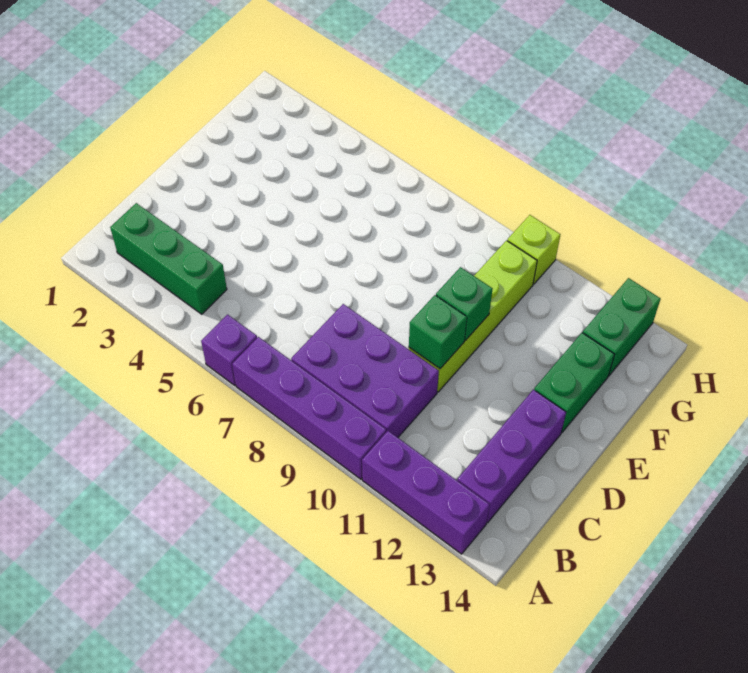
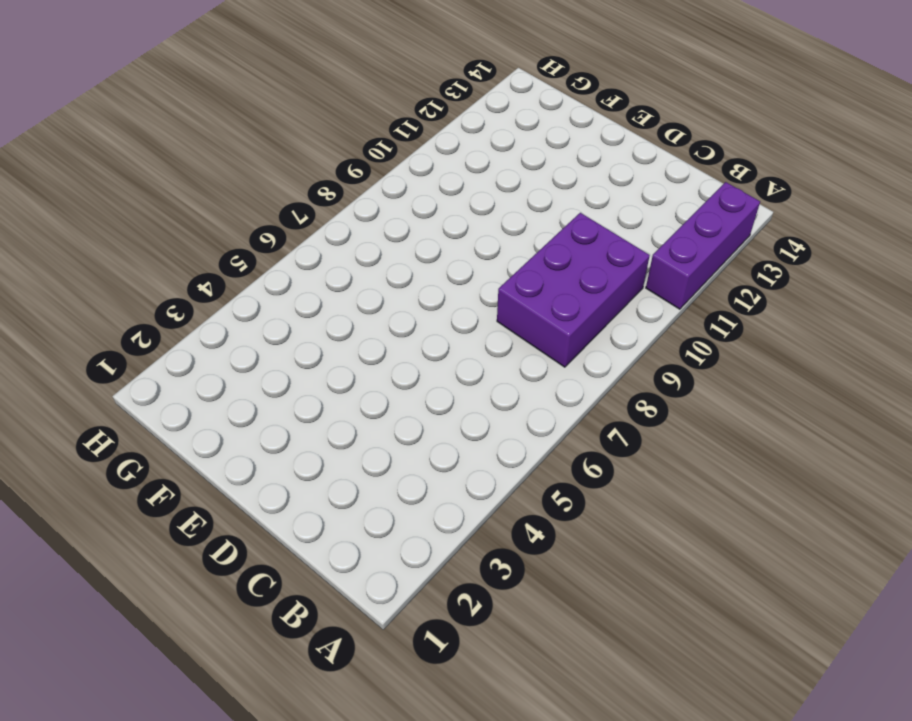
none -> purple 1x1 brick [201,315,257,385]
none -> purple 1x4 brick [232,337,386,479]
none -> green 1x3 brick [110,203,227,314]

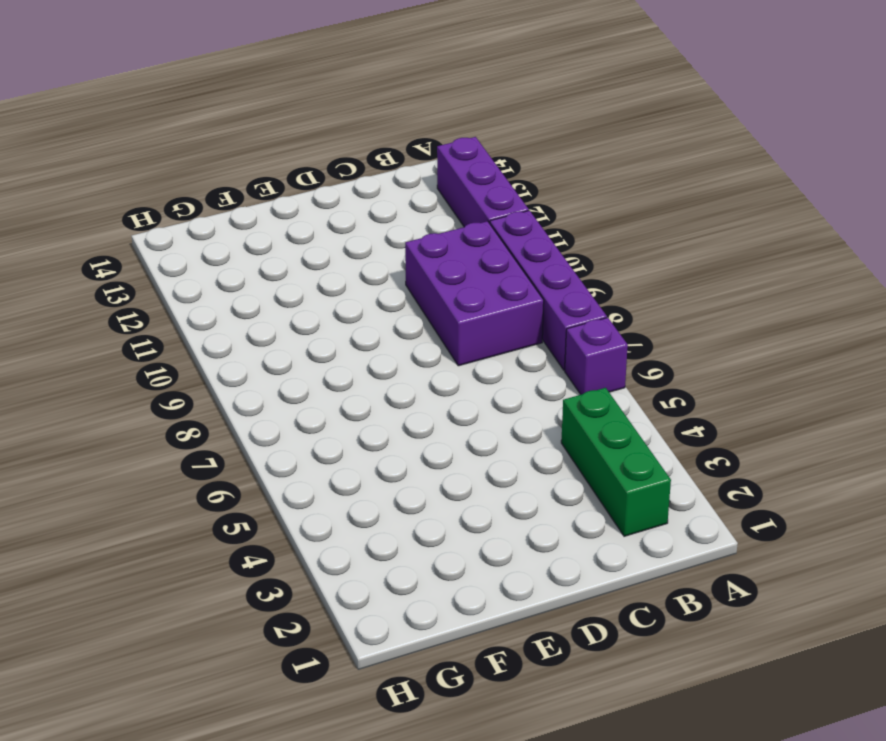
none -> purple 1x3 brick [457,390,566,523]
none -> lime 1x4 brick [409,241,537,392]
none -> green 1x2 brick [534,333,614,433]

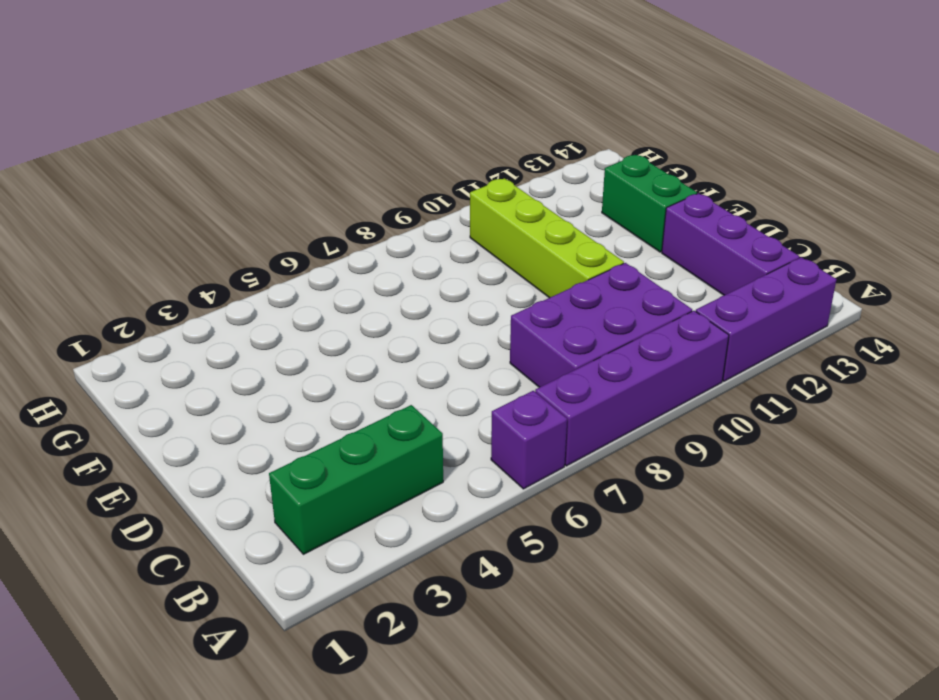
none -> green 1x2 brick [583,278,661,376]
none -> lime 1x1 brick [507,215,560,284]
none -> green 1x1 brick [409,295,467,369]

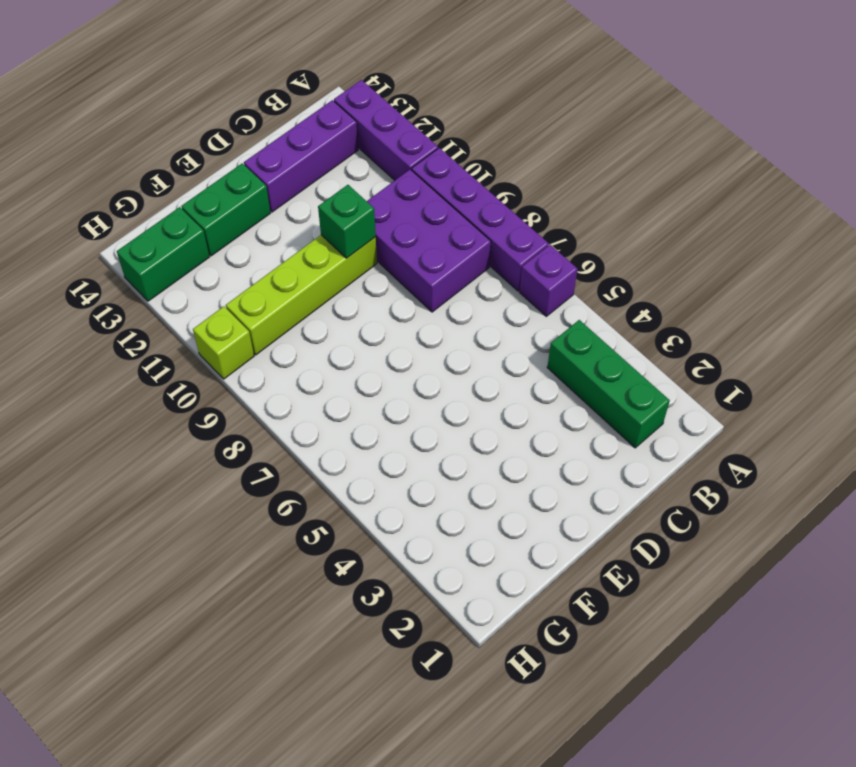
none -> green 1x1 brick [436,267,493,341]

